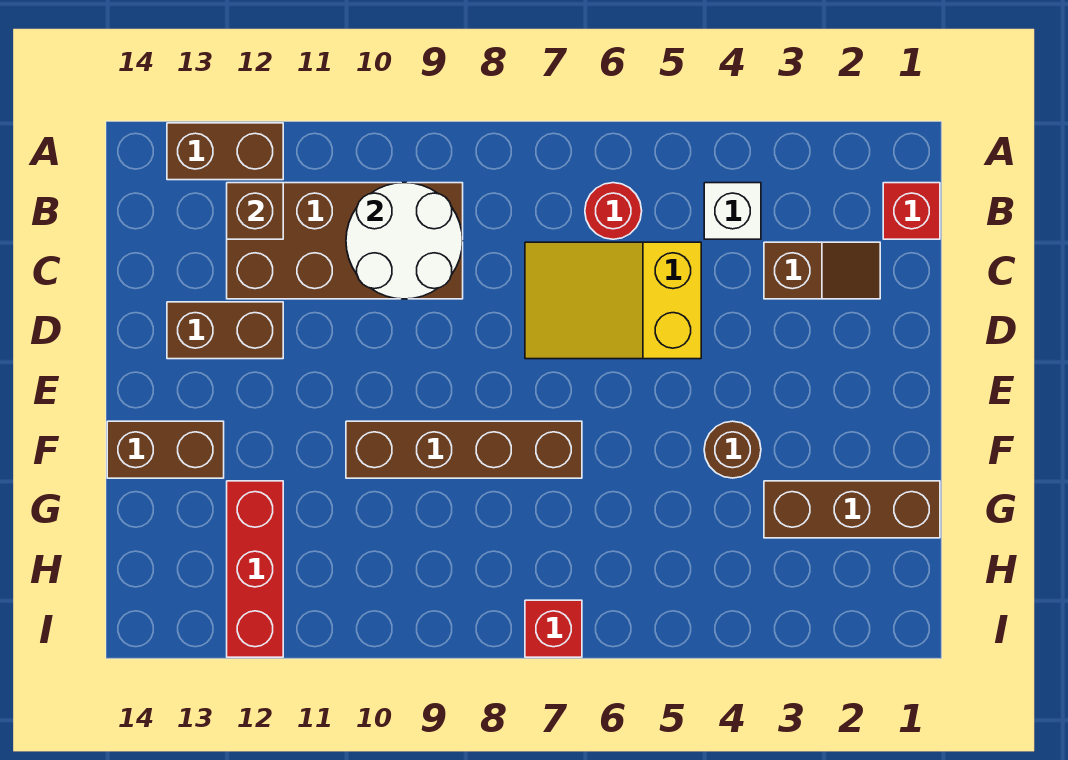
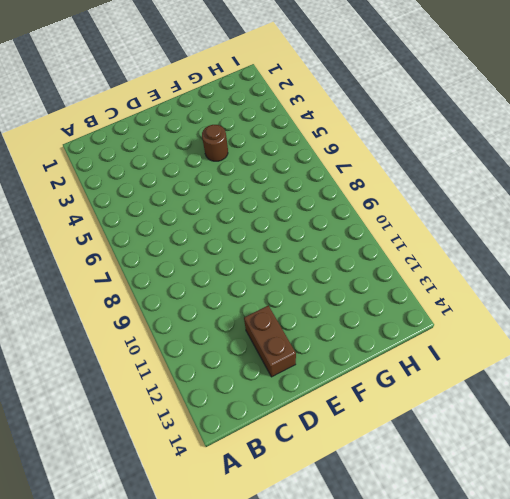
none -> brown 1x2 brick [167,123,283,180]
none -> red 1x1 brick [883,183,940,239]
none -> white 1x1 brick [704,183,761,239]

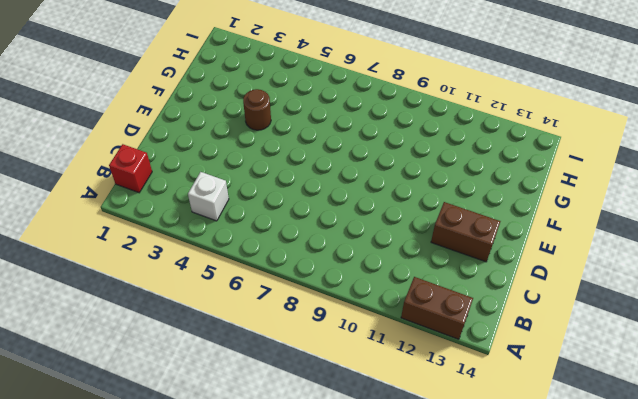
none -> red 1x1 round brick [585,183,642,239]
none -> brown 2x4 brick [227,183,463,299]
none -> brown 1x2 slope [764,242,880,299]

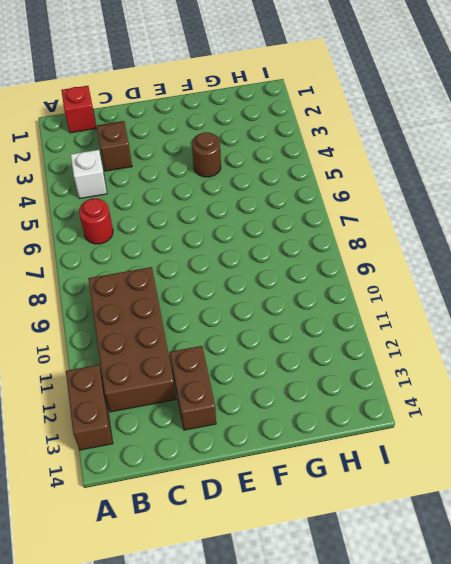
none -> yellow 2x3 slope [525,242,701,359]
none -> brown 1x4 brick [346,421,582,478]
none -> brown 1x2 brick [107,421,224,478]

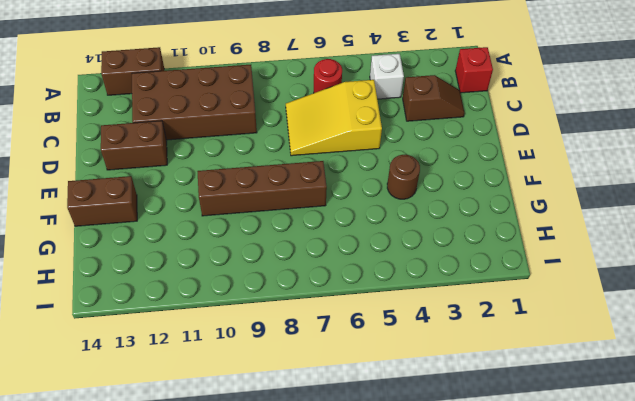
none -> brown 1x3 brick [764,481,940,538]
none -> red 1x3 brick [227,481,283,657]
none -> red 1x1 brick [525,600,582,657]

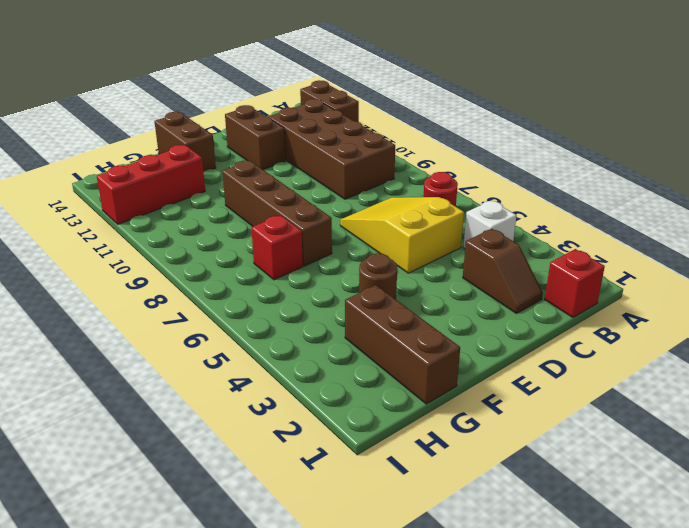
red 1x1 brick [251,215,303,280] -> red 1x1 brick moved to [525,600,582,657]
none -> white 2x2 round brick [346,183,463,299]
none -> brown 1x1 brick [227,183,283,239]

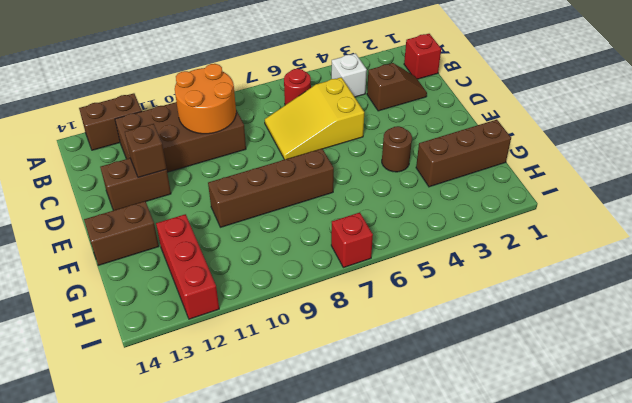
orange 2x2 round brick [175,64,236,134] -> white 2x2 round brick [346,183,463,299]
brown 1x1 brick [125,124,167,178] -> brown 1x1 brick moved to [227,183,283,239]

